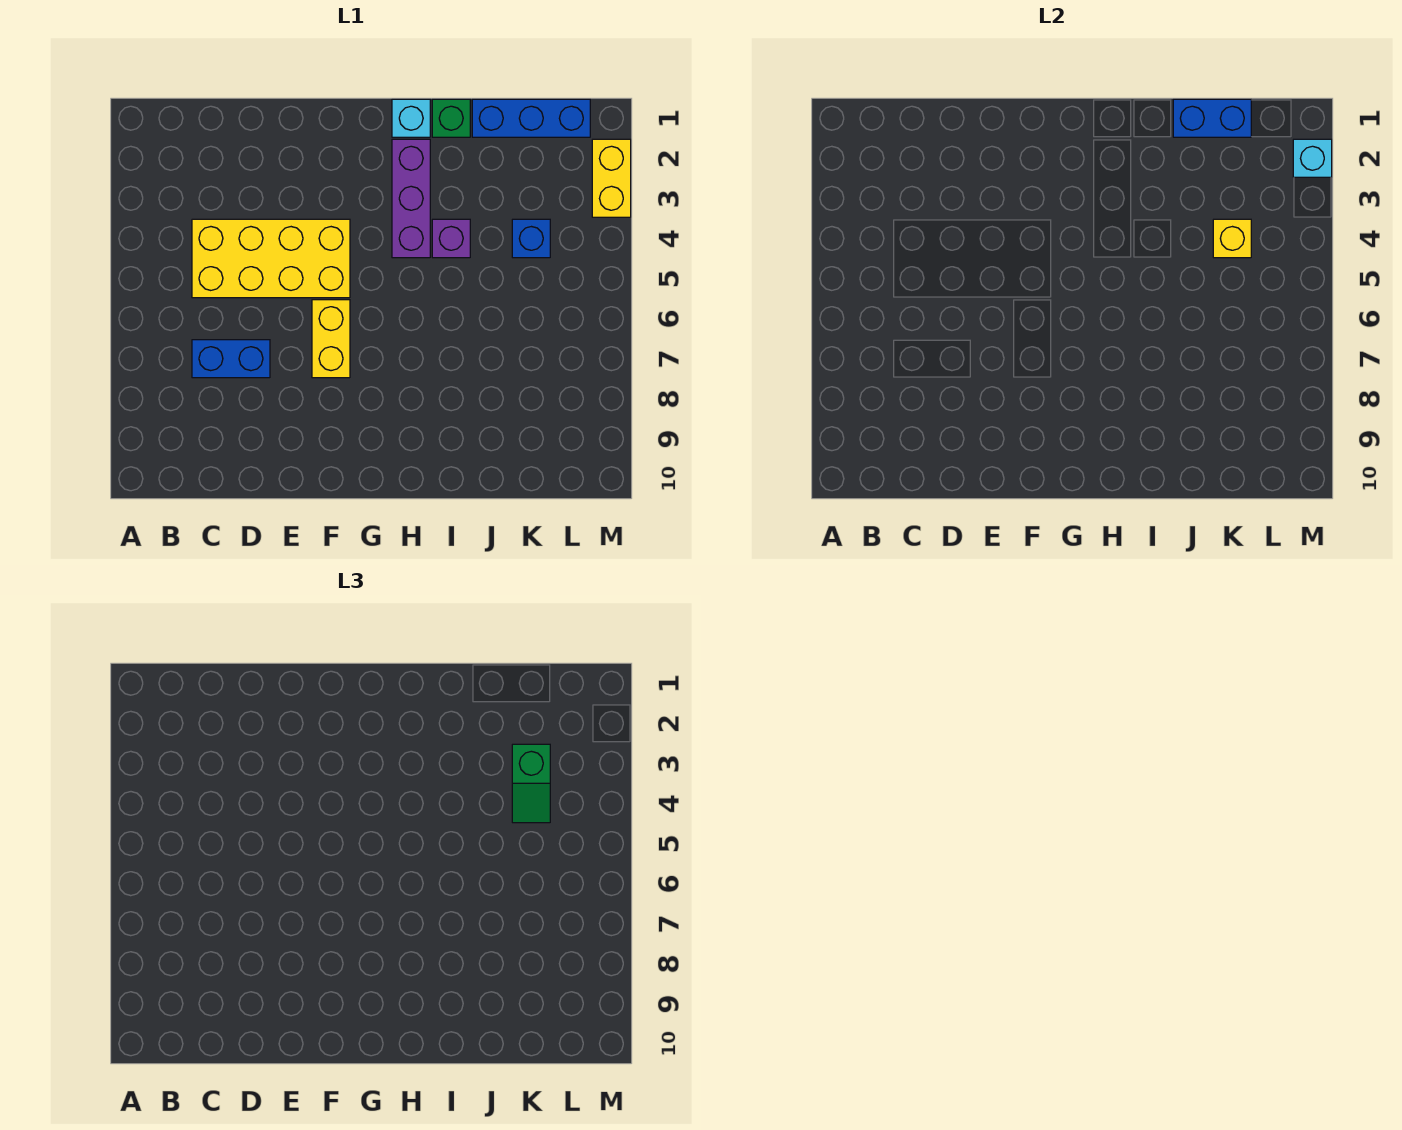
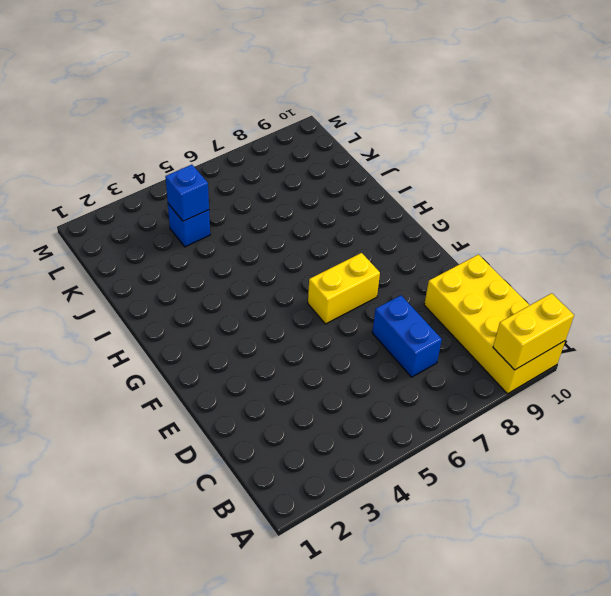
yellow 2x4 brick [424,255,565,394] -> yellow 2x4 brick moved to [192,219,350,298]
yellow 1x2 brick [493,293,574,370] -> yellow 1x2 brick moved to [592,139,631,217]
blue 1x1 brick [165,165,209,221] -> yellow 1x1 brick [1213,219,1251,258]
none -> cyan 1x1 brick [392,99,430,137]
none -> purple 1x3 brick [392,139,430,258]
none -> green 1x1 brick [432,99,470,137]

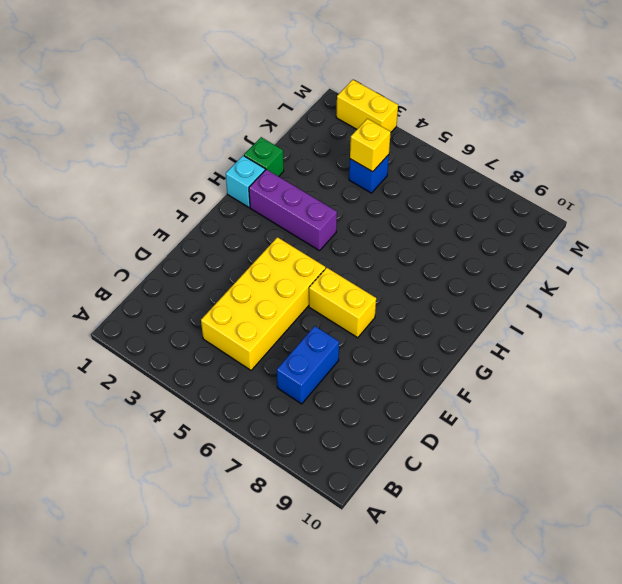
none -> purple 1x1 brick [432,219,470,258]
none -> blue 1x3 brick [472,99,590,137]
none -> blue 1x2 brick [1173,99,1251,137]

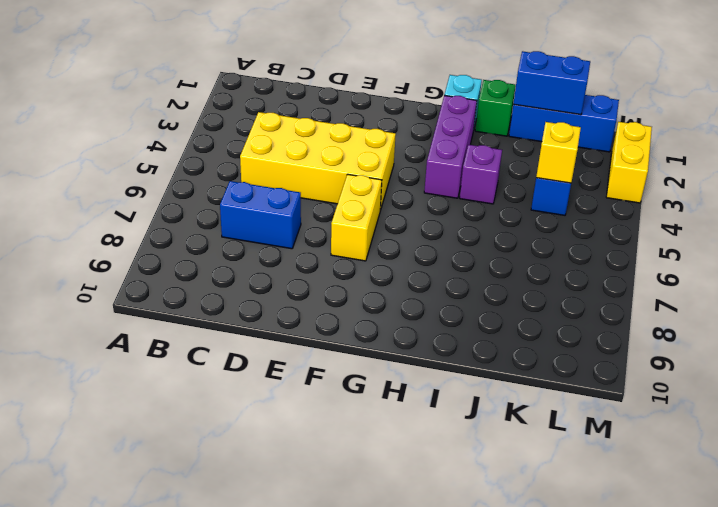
none -> cyan 1x1 brick [1293,139,1332,177]
none -> green 1x2 slope [512,744,550,823]

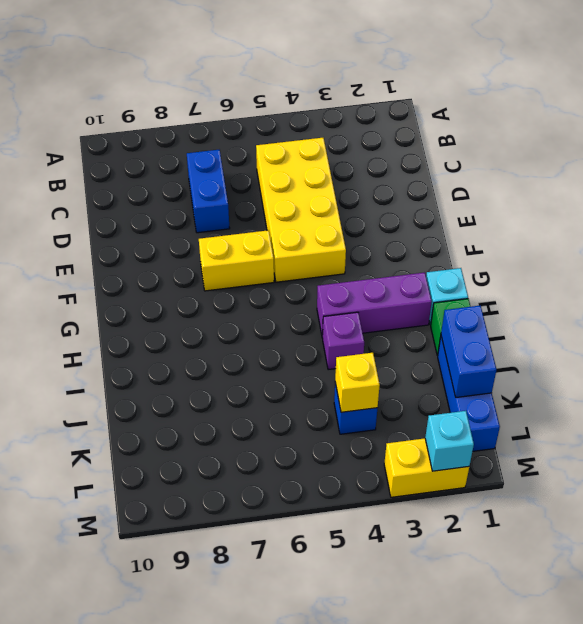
none -> green 1x2 slope [512,744,550,823]

